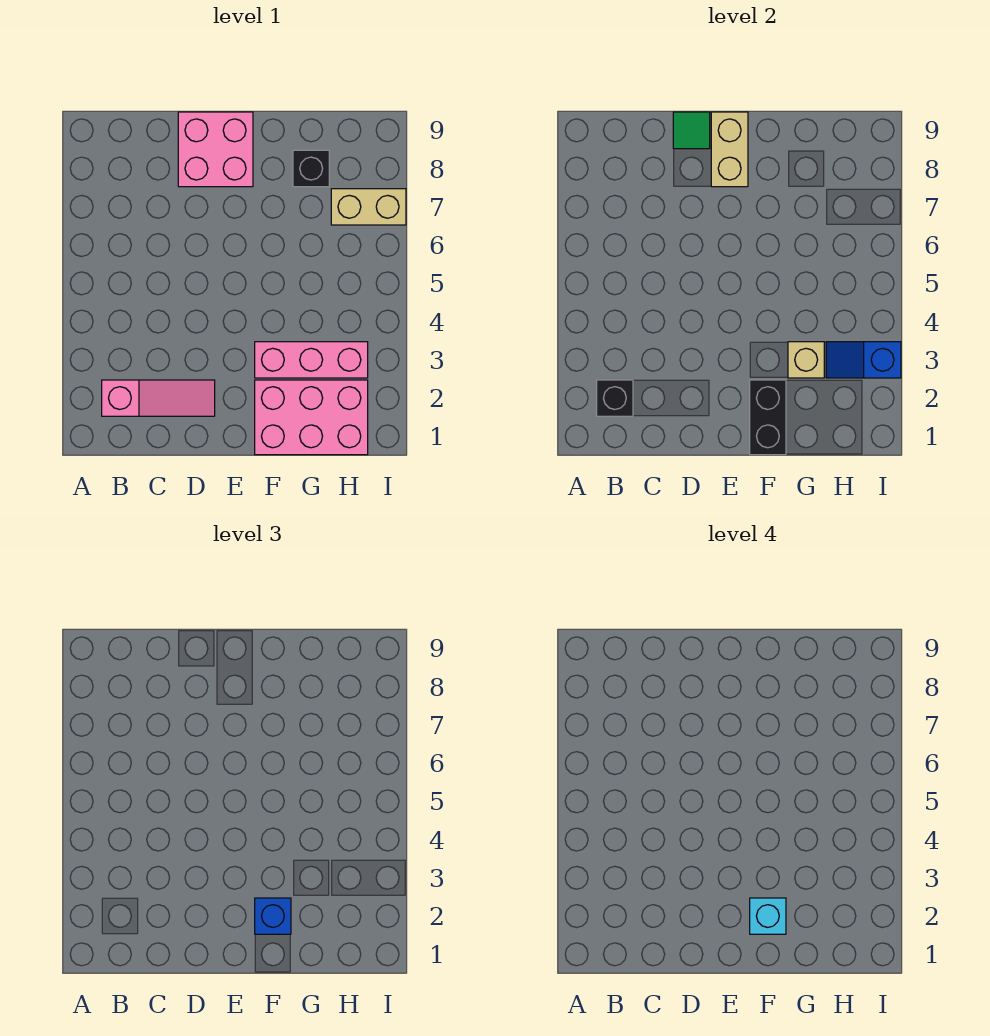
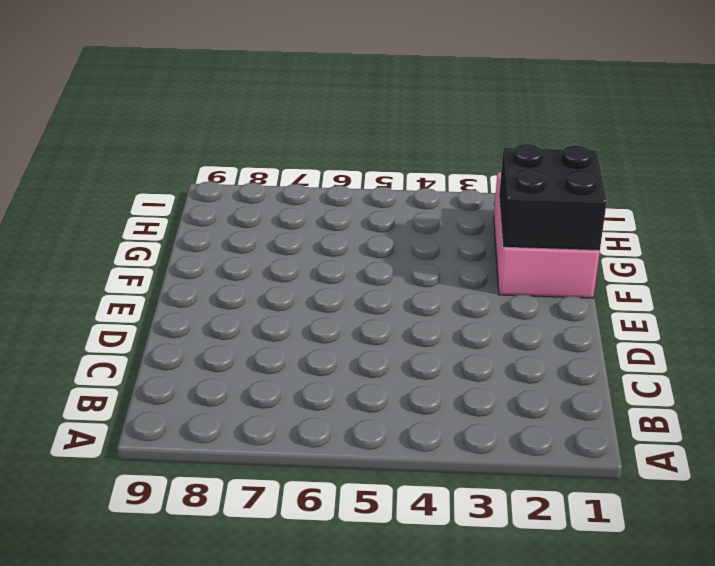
black 2x2 brick [499,144,607,251] -> black 1x2 brick [750,380,786,455]
none -> pink 1x3 slope [102,380,215,416]
none -> pink 2x2 brick [178,112,253,187]
none -> pink 1x3 brick [255,342,368,378]

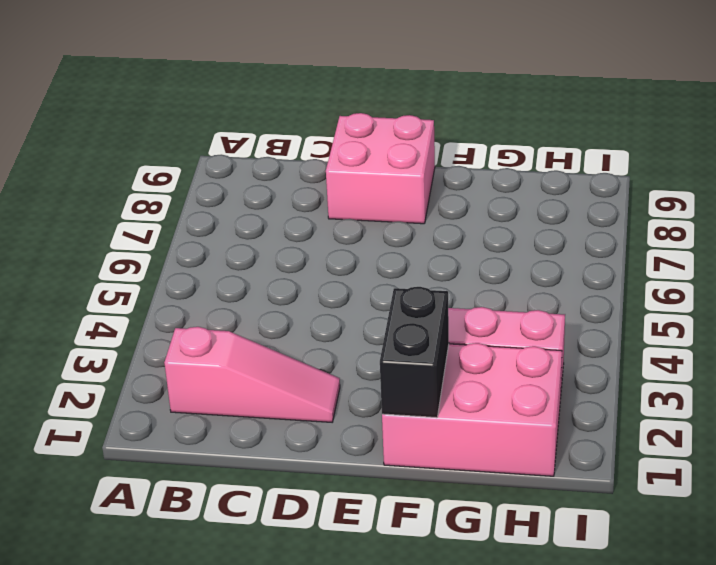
none -> black 1x1 brick [293,150,329,187]
none -> tan 1x2 brick [331,189,406,225]
none -> black 1x1 brick [597,380,633,416]

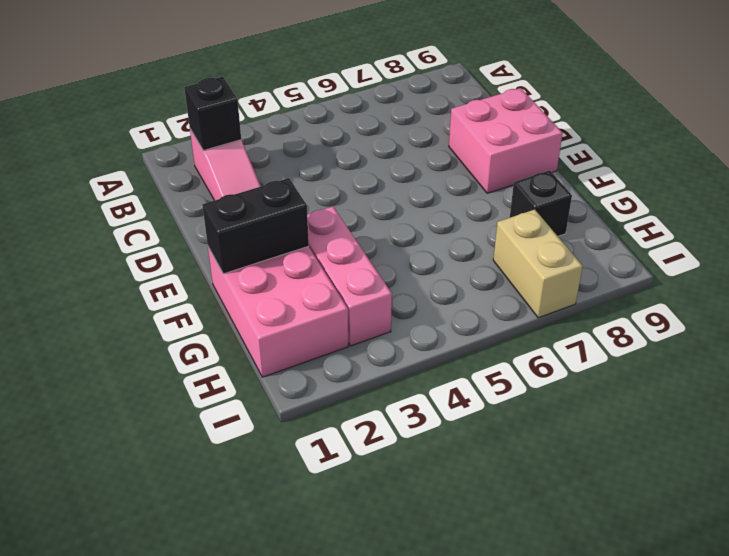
none -> green 1x1 tile [673,112,710,149]
none -> tan 1x2 brick [711,112,748,187]
none -> tan 1x1 brick [788,342,824,378]

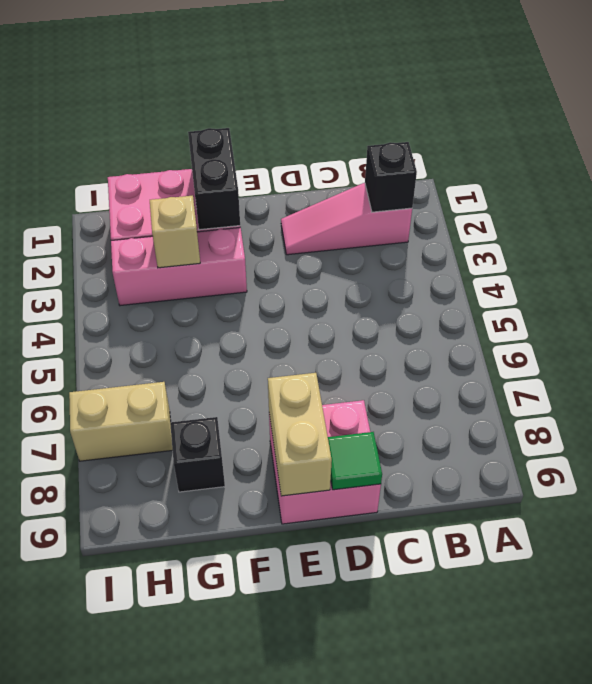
none -> blue 1x2 slope [826,342,901,378]
none -> blue 1x1 brick [255,898,291,934]
none -> cyan 1x1 brick [750,898,786,934]

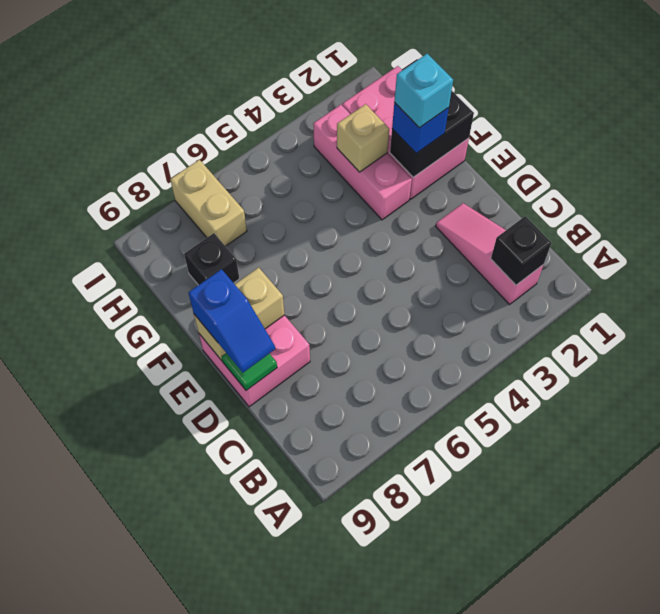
blue 1x2 slope [188,269,275,373] -> blue 1x2 slope moved to [826,342,901,378]

